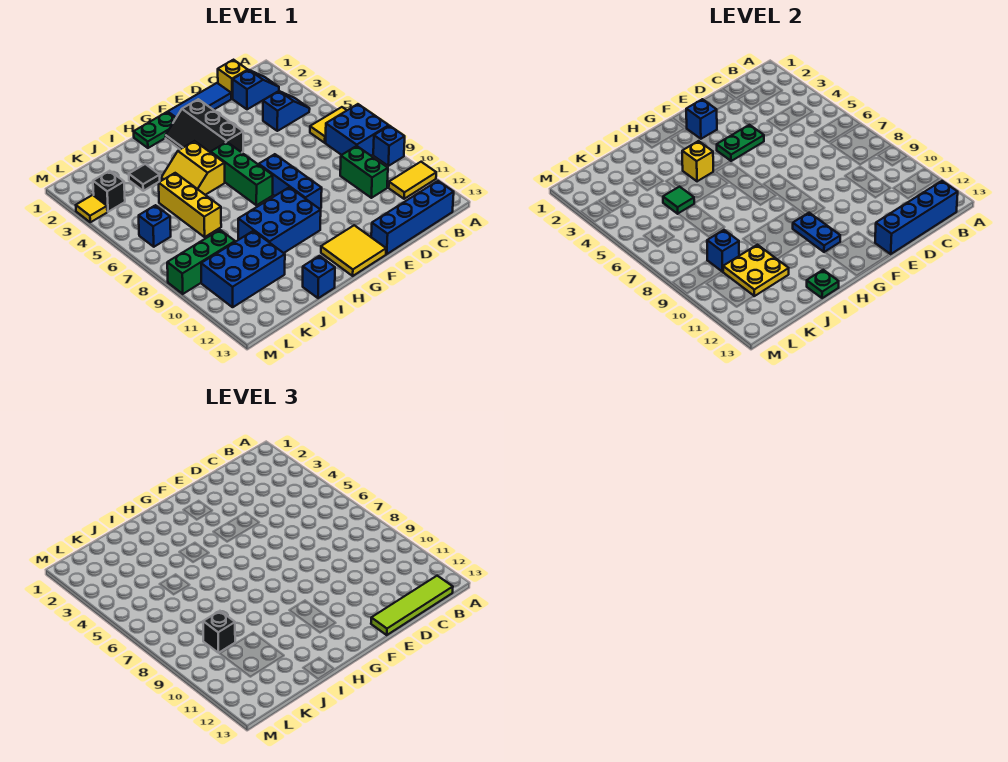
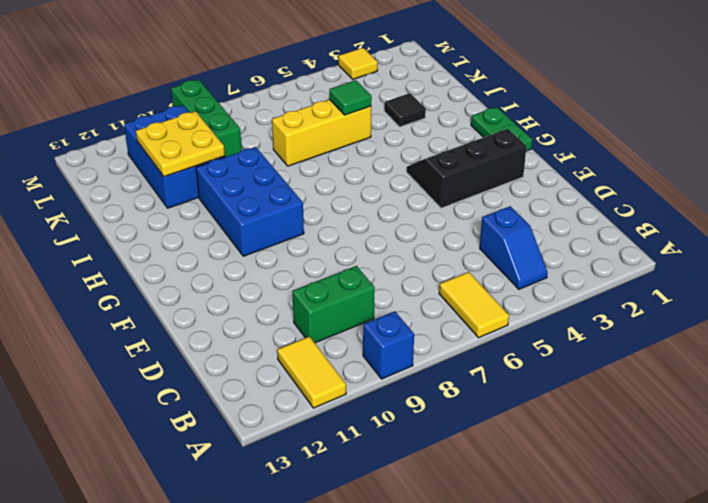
none -> blue 2x2 brick [325,104,389,156]
none -> blue 1x2 slope [233,70,279,109]
none -> blue 1x4 brick [371,181,454,254]
none -> yellow 1x1 brick [218,60,248,99]

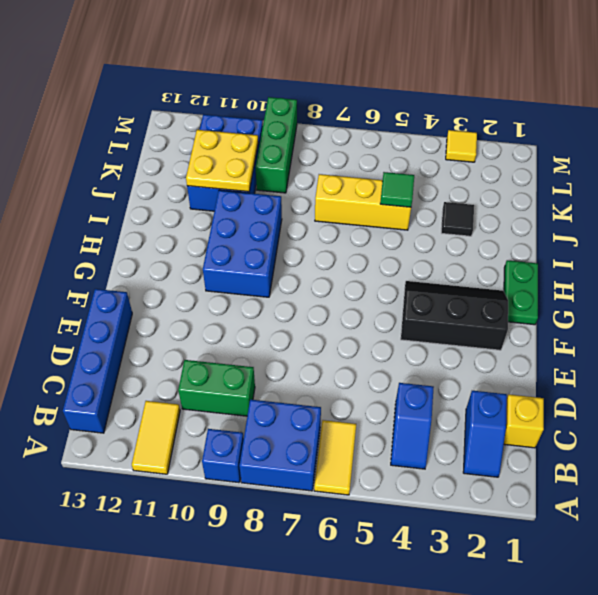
none -> blue 1x3 tile [168,83,231,118]
none -> blue 1x3 brick [259,154,322,209]
none -> yellow 2x2 tile [321,225,386,276]
none -> green 1x3 brick [211,142,273,205]

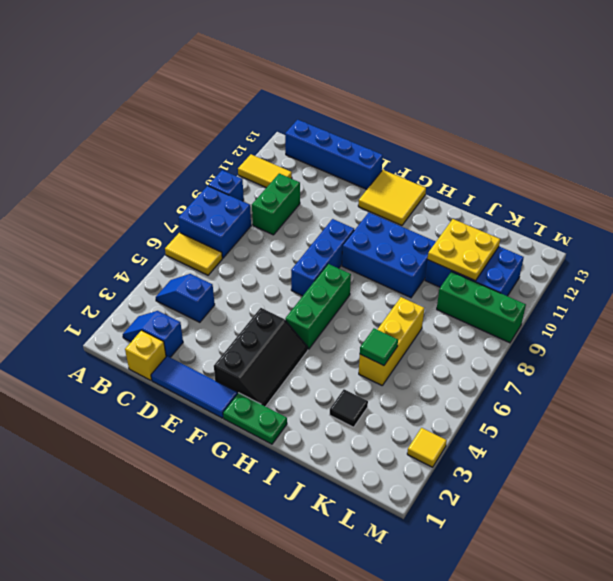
none -> yellow 2x2 slope [161,141,225,195]
none -> blue 1x1 brick [303,256,335,298]
none -> black 1x1 brick [93,171,125,212]
none -> blue 1x1 brick [139,205,171,247]

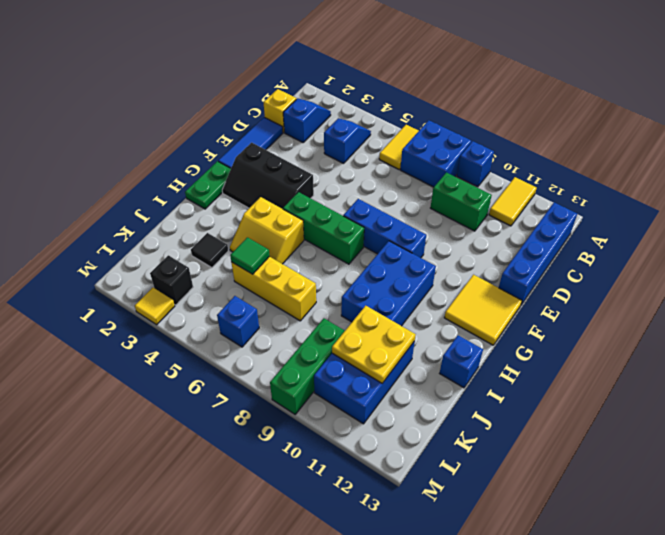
none -> blue 1x4 brick [875,181,958,254]
none -> green 1x2 plate [717,125,764,161]
none -> blue 1x1 brick [686,99,717,139]
none -> blue 1x2 plate [793,213,840,252]

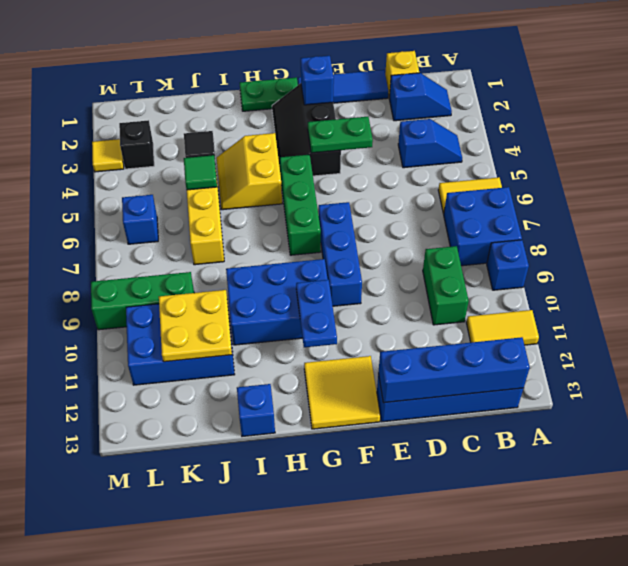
none -> yellow 1x1 brick [682,141,713,181]
none -> green 1x1 plate [807,270,839,298]
none -> blue 1x1 brick [707,230,739,272]
none -> lime 1x4 tile [371,576,453,635]

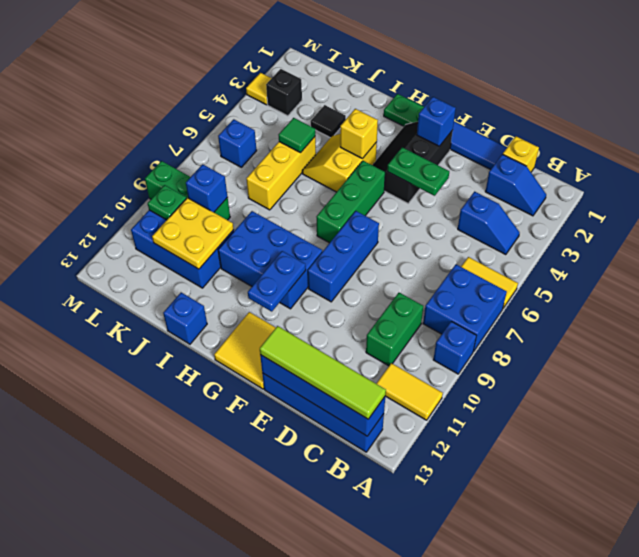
green 1x1 plate [148,185,186,220] -> green 1x1 plate moved to [807,270,839,298]
none -> black 1x1 brick [203,611,235,653]

